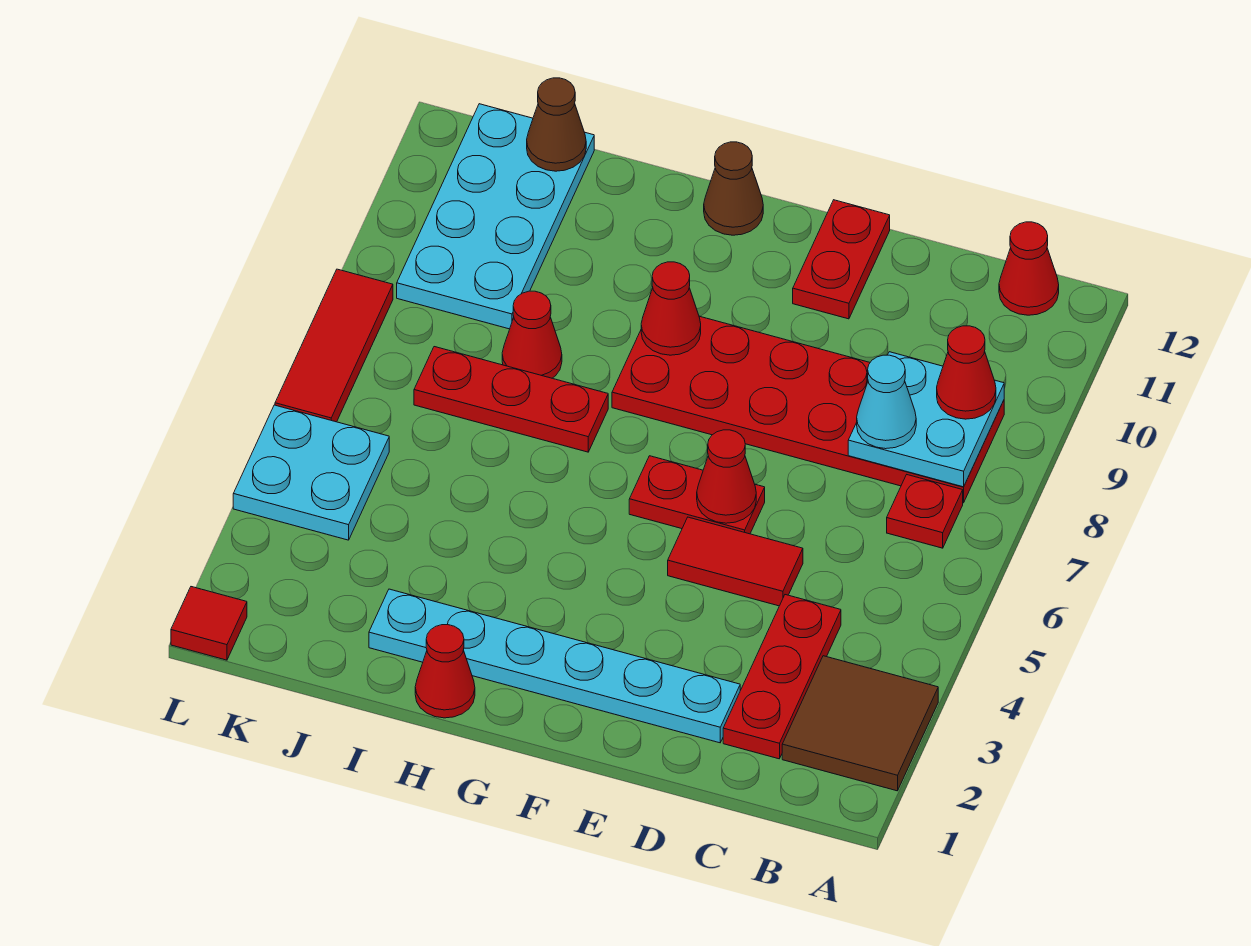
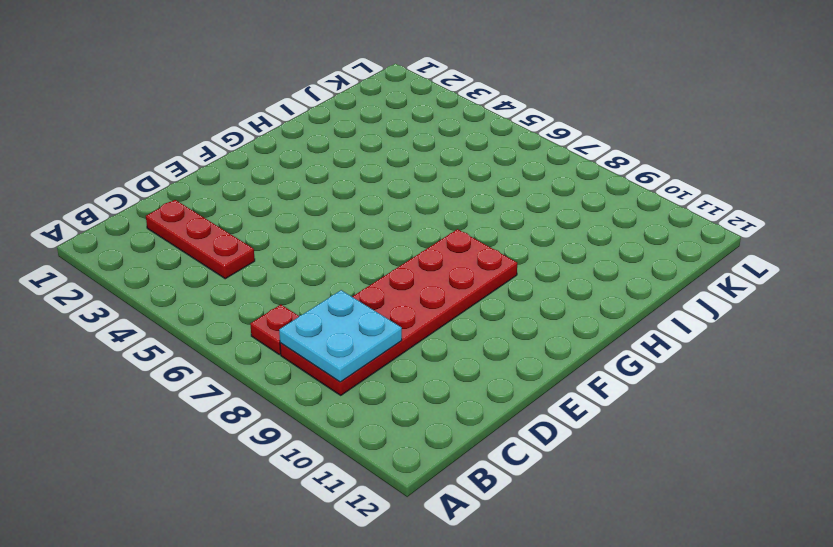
none -> brown 2x2 tile [782,656,938,791]
none -> red 1x1 cone [999,222,1059,315]
none -> cyan 1x6 plate [369,589,740,743]

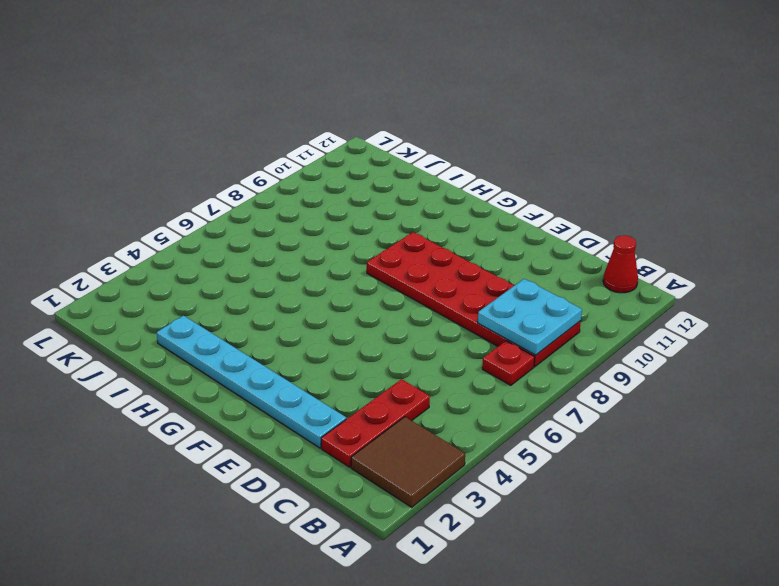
none -> red 1x2 tile [668,517,803,606]
none -> red 1x2 plate [629,456,765,534]
none -> red 1x2 plate [793,200,890,319]

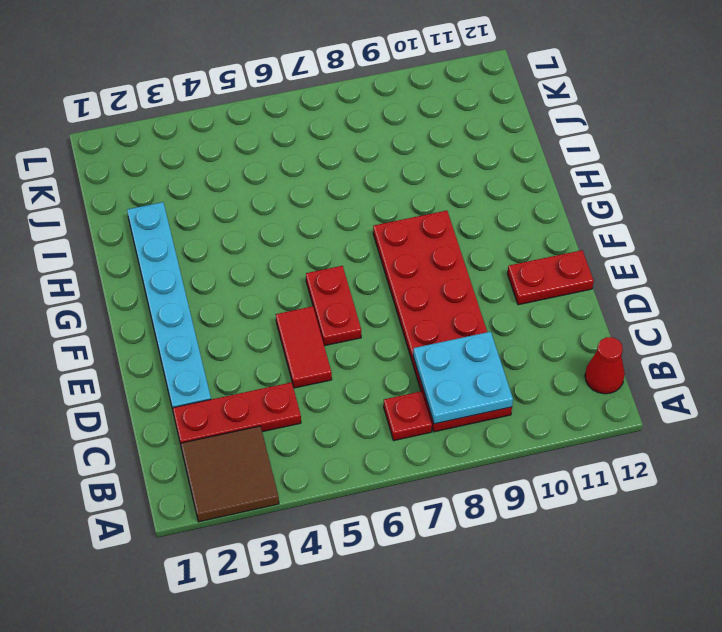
none -> brown 1x1 cone [704,142,763,235]
none -> red 1x1 cone [415,625,475,718]
none -> red 1x3 plate [414,347,608,452]

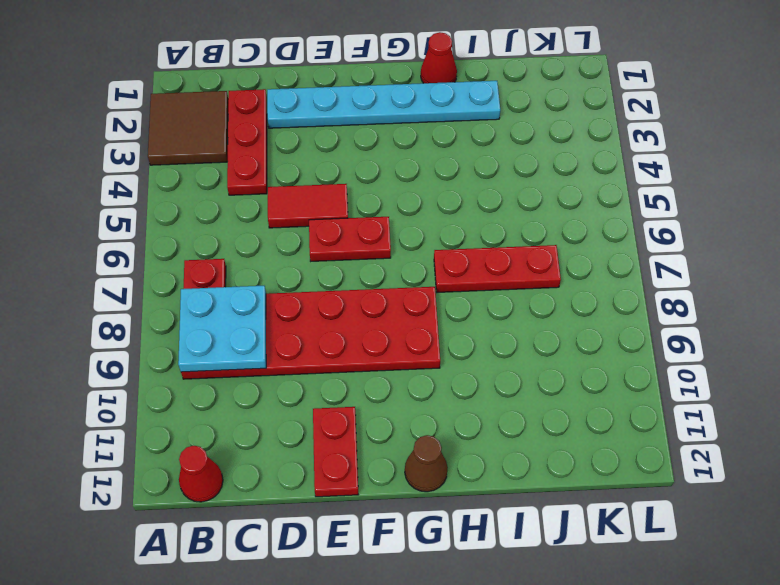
none -> red 1x1 cone [502,291,562,378]
none -> cyan 2x4 plate [397,104,594,329]
none -> cyan 2x2 plate [233,405,389,540]

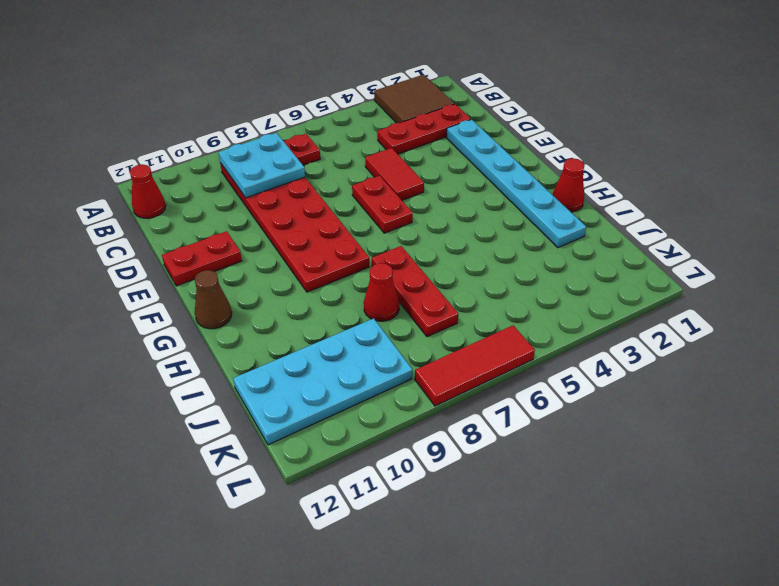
none -> cyan 2x2 plate [233,405,389,540]
none -> red 1x1 tile [171,587,247,660]
none -> red 1x1 cone [697,430,756,523]

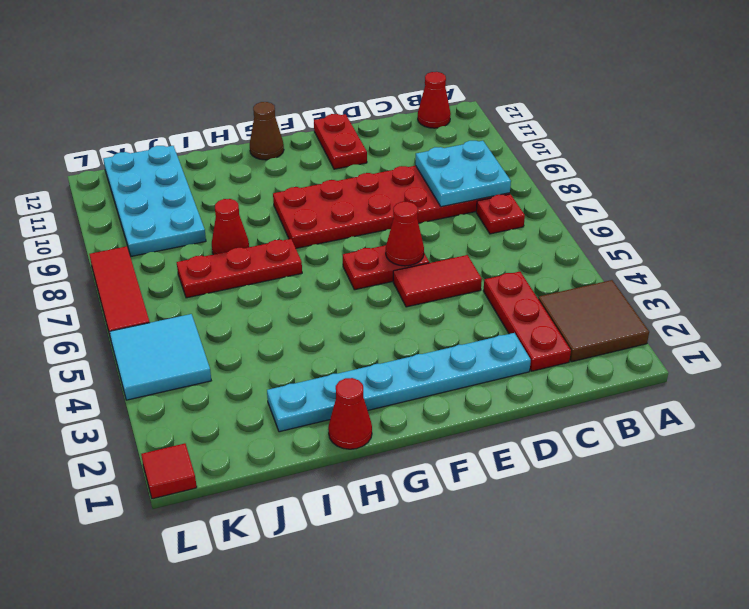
cyan 2x2 tile [109,314,211,400] -> cyan 2x2 plate [233,405,389,540]
none -> red 1x1 cone [641,262,701,355]
none -> brown 1x1 cone [527,78,586,171]
none -> red 1x1 cone [937,326,996,419]

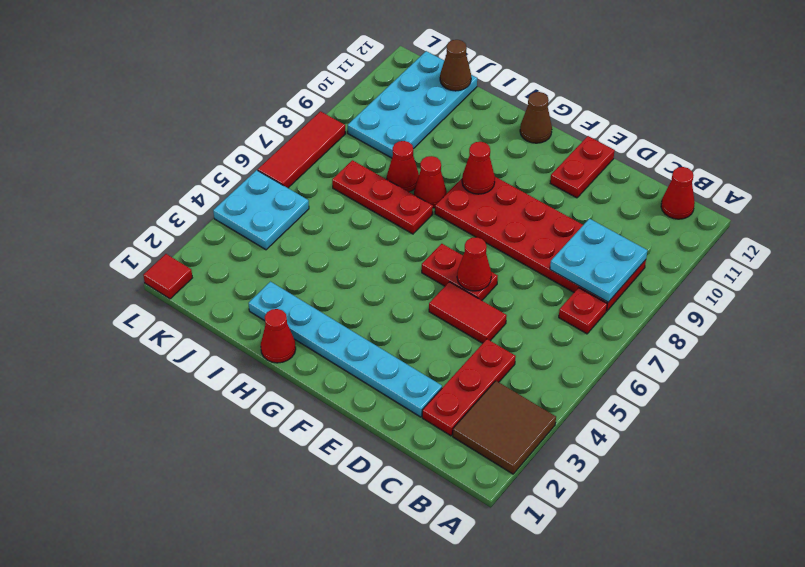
red 1x1 cone [414,156,447,208] -> red 1x1 cone moved to [937,326,996,419]
none -> cyan 1x1 cone [857,355,916,449]

